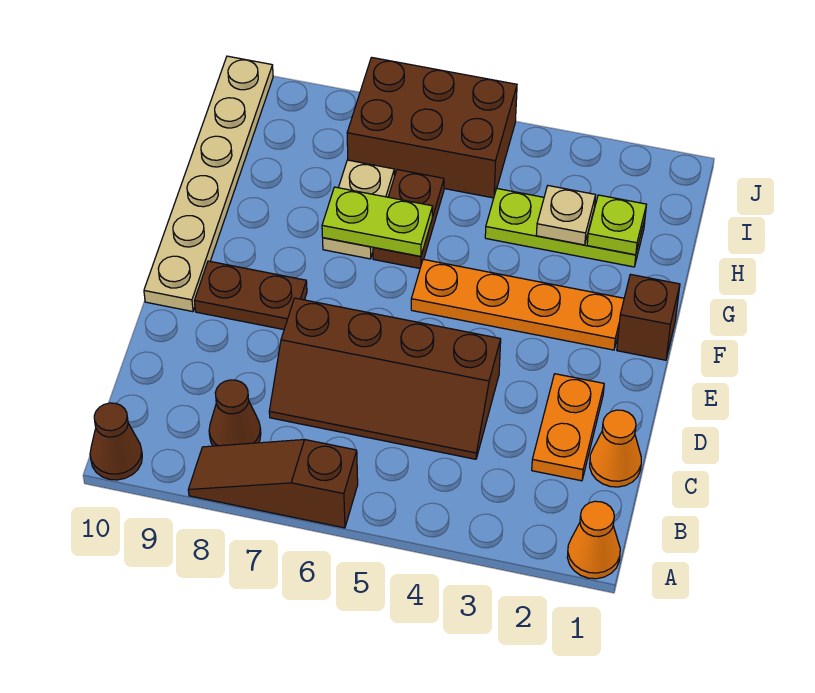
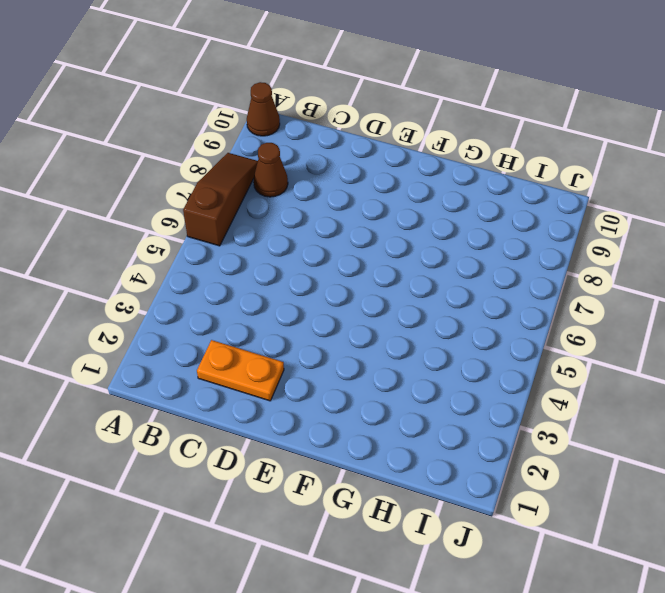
none -> orange 1x1 cone [567,501,620,579]
none -> orange 1x1 cone [590,410,641,487]
none -> brown 2x4 slope [269,298,501,459]

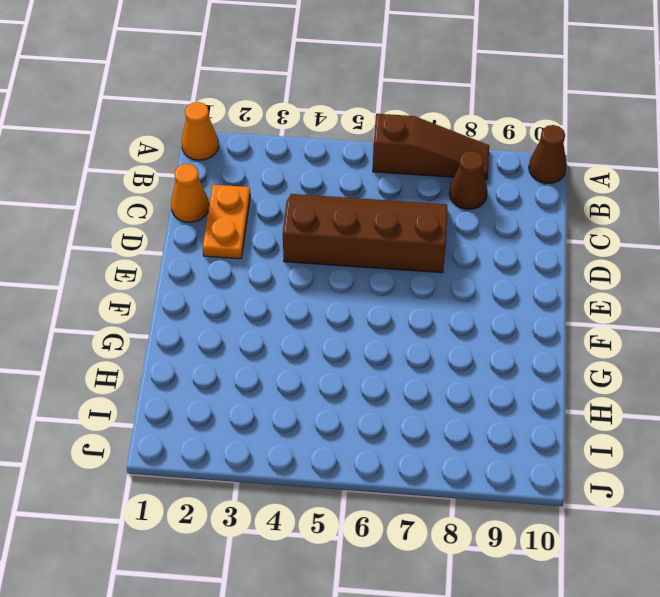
none -> brown 1x2 plate [194,261,307,330]
none -> tan 1x6 plate [144,56,273,312]
none -> brown 1x1 brick [617,274,680,360]

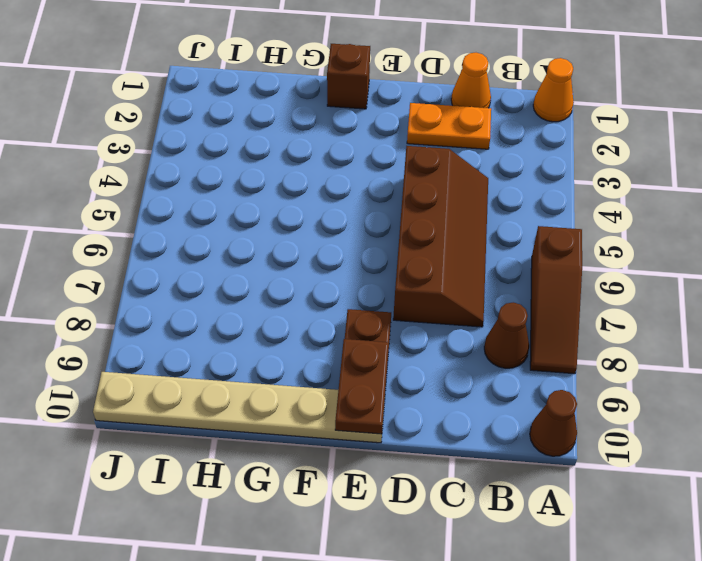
brown 1x2 plate [335,339,389,434] -> brown 1x2 plate turned to [373,170,444,268]
none -> orange 1x4 plate [411,259,624,350]
none -> tan 1x2 plate [323,160,394,259]
none -> lime 1x3 plate [485,189,645,267]

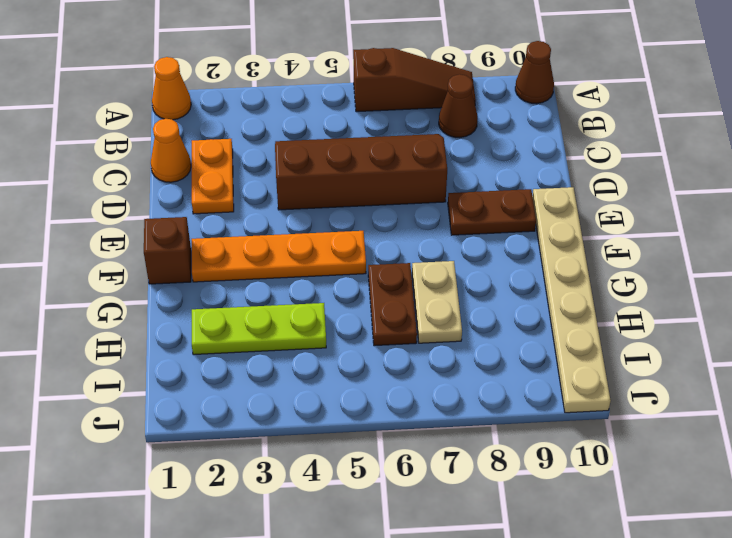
none -> brown 2x3 brick [347,57,517,198]
none -> lime 1x2 plate [322,187,433,256]
none -> lime 1x1 plate [587,195,647,255]

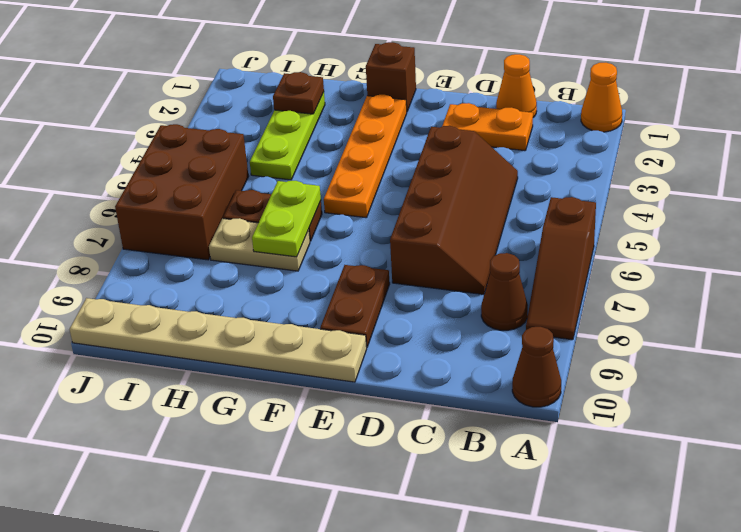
brown 1x1 plate [273,72,324,114] -> lime 1x1 plate [587,195,647,255]
none -> tan 1x1 plate [536,186,596,245]

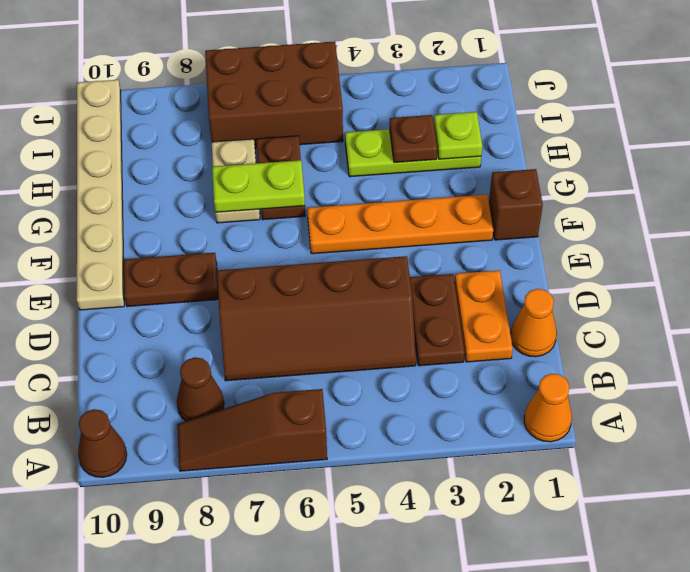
brown 1x2 plate [410,274,465,366] -> none
brown 1x1 plate [390,115,437,163] -> tan 1x1 plate [536,186,596,245]

